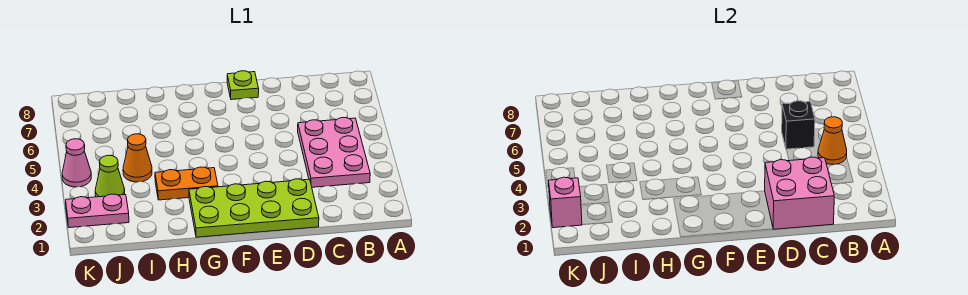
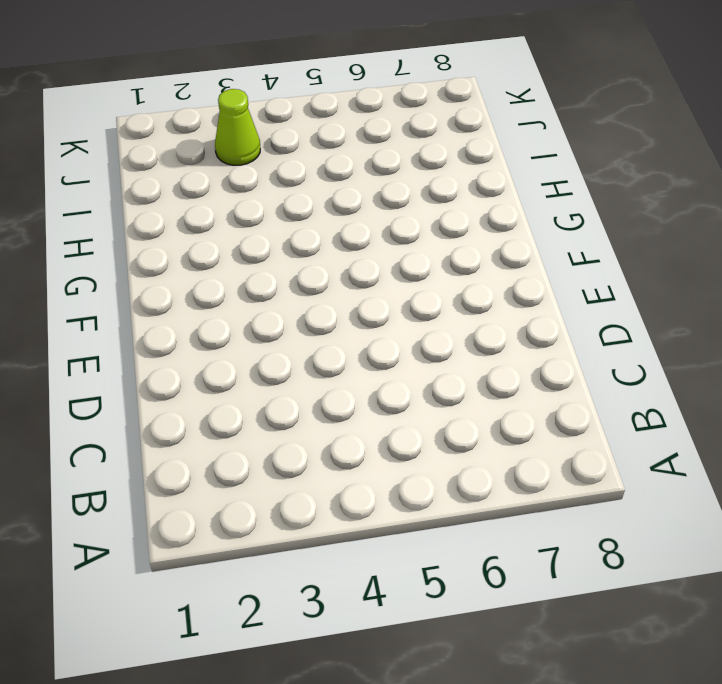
none -> pink 2x3 plate [298,118,370,187]
none -> lime 2x4 plate [189,179,319,237]
none -> lime 1x1 plate [227,71,259,100]

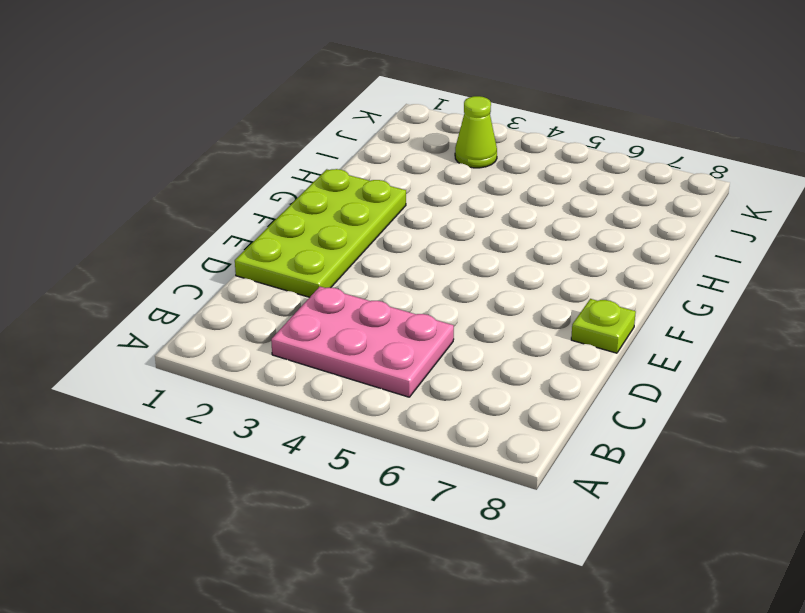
none -> orange 1x2 plate [155,167,218,200]
none -> orange 1x1 cone [123,134,152,182]
none -> pink 1x2 plate [66,194,129,228]

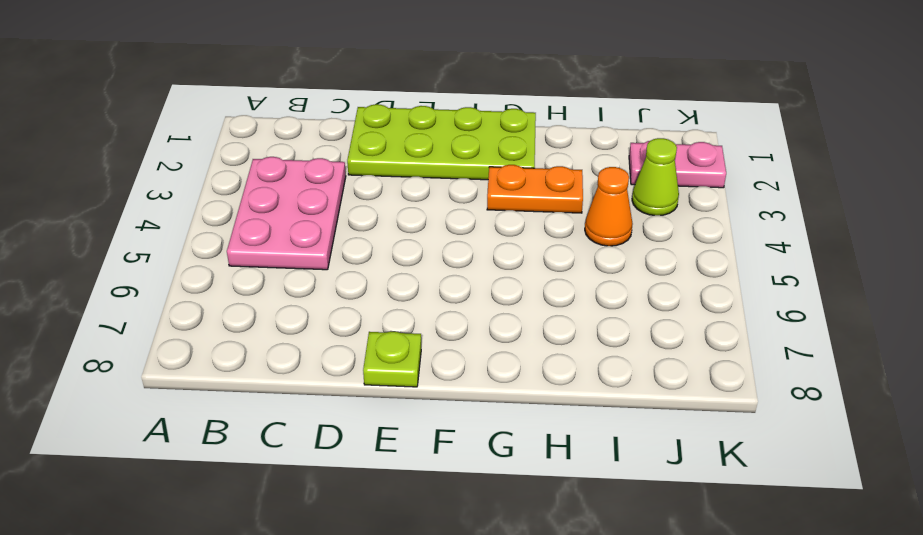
none -> pink 1x1 cone [62,139,91,187]
none -> orange 1x1 cone [818,117,847,164]
none -> pink 2x2 brick [765,157,834,229]

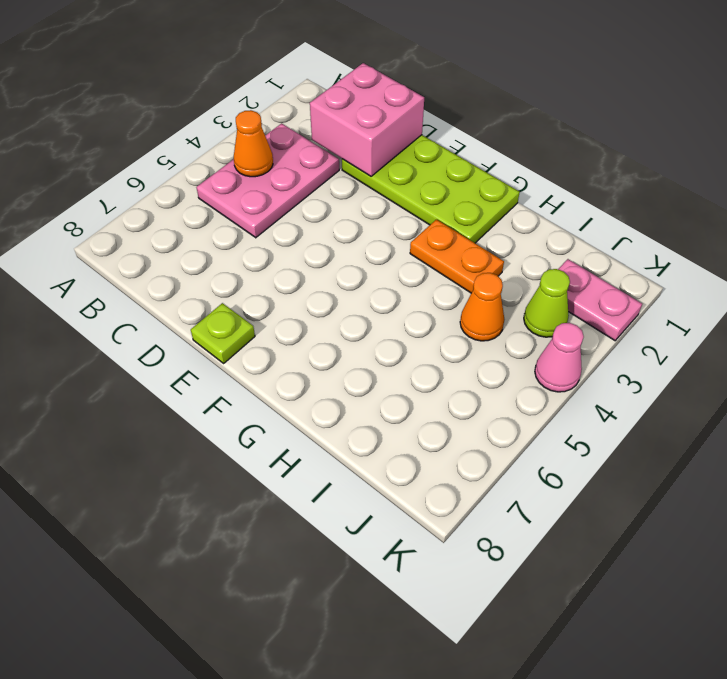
none -> black 1x1 brick [782,101,815,149]
none -> pink 1x1 brick [549,177,582,228]

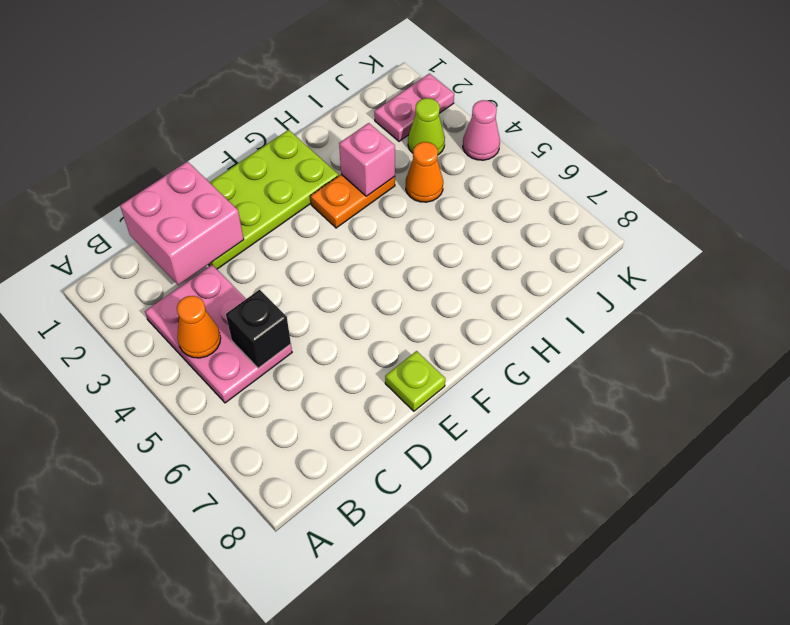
pink 1x1 brick [339,123,395,196] -> pink 1x1 brick moved to [549,177,582,228]

